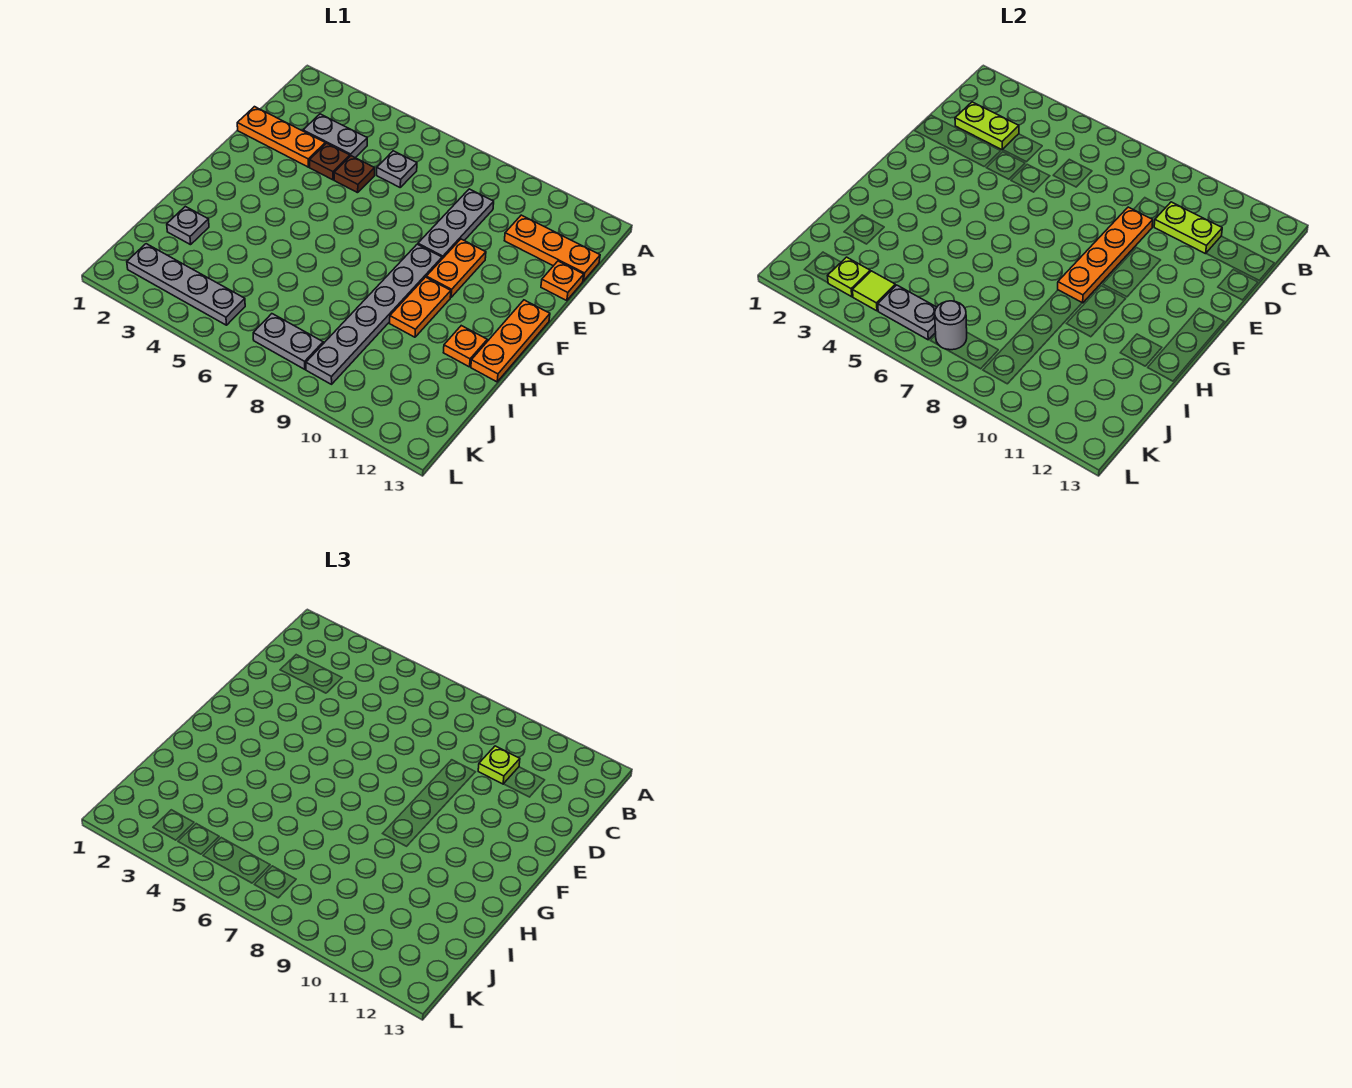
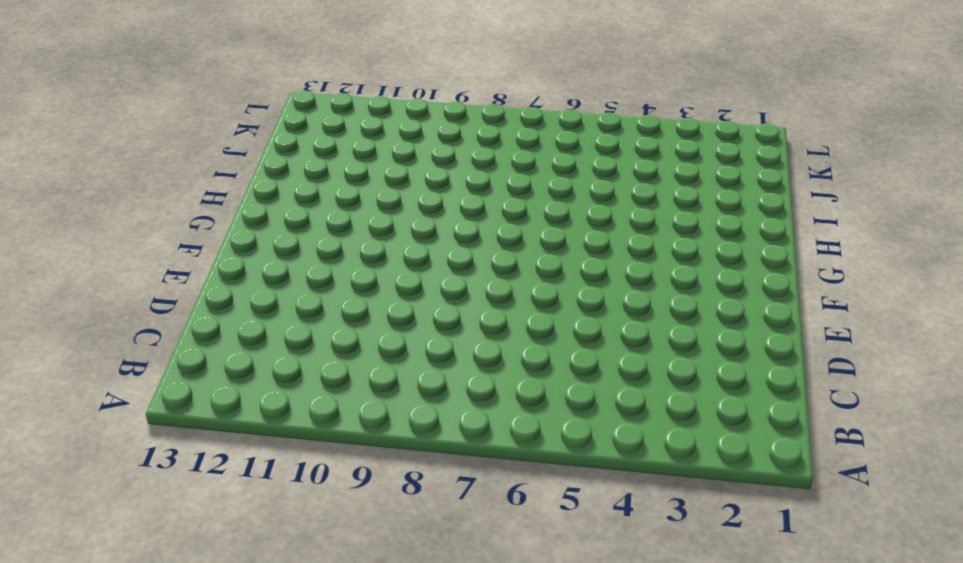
none -> grey 1x2 plate [303,114,367,158]
none -> grey 1x1 plate [377,151,417,187]
none -> grey 1x3 plate [418,189,494,259]

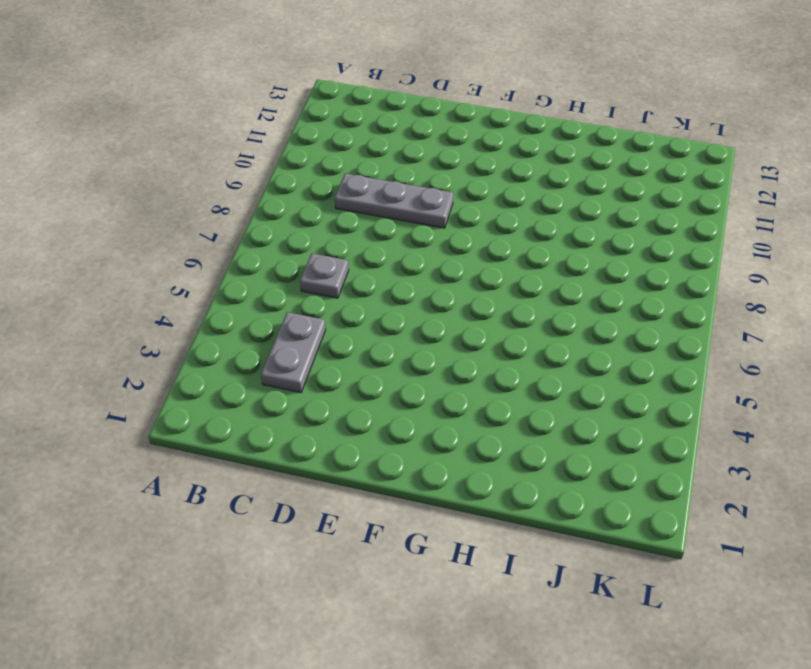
none -> orange 1x3 plate [504,215,600,281]
none -> orange 1x3 plate [237,107,325,167]
none -> brown 1x1 plate [310,143,350,180]

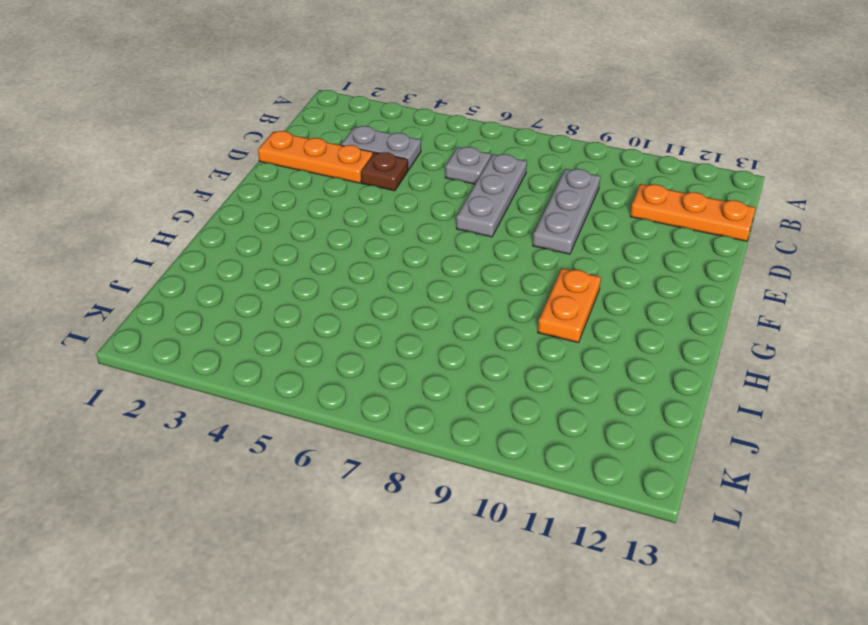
grey 1x3 plate [456,154,527,237] -> none
none -> brown 1x1 plate [334,156,375,193]
none -> orange 1x1 plate [541,261,584,301]
none -> orange 1x2 plate [426,239,486,297]

